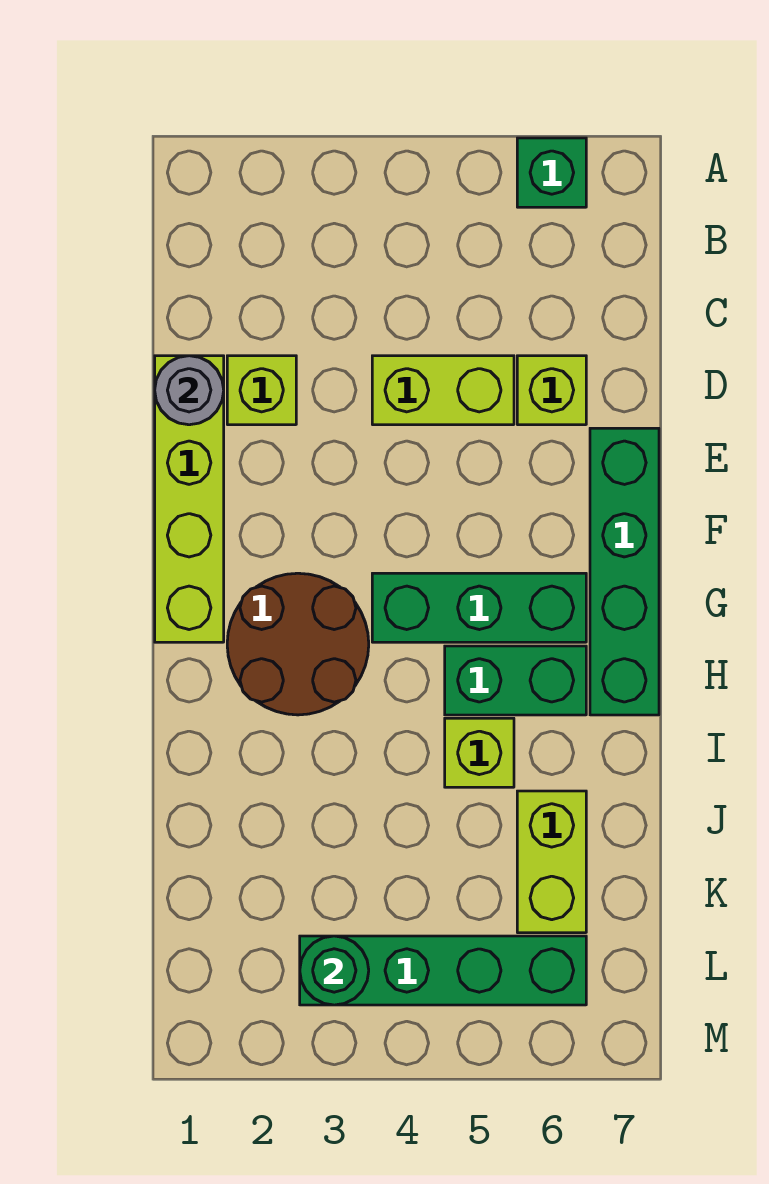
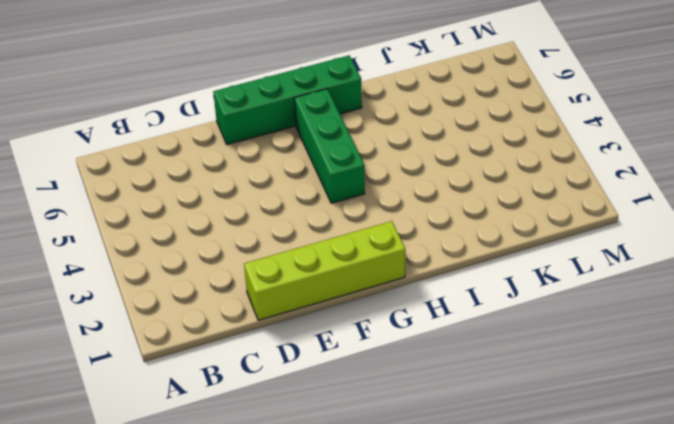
none -> green 1x1 brick [517,138,586,207]
none -> lime 1x1 brick [227,356,296,425]
none -> lime 1x2 brick [372,356,514,425]

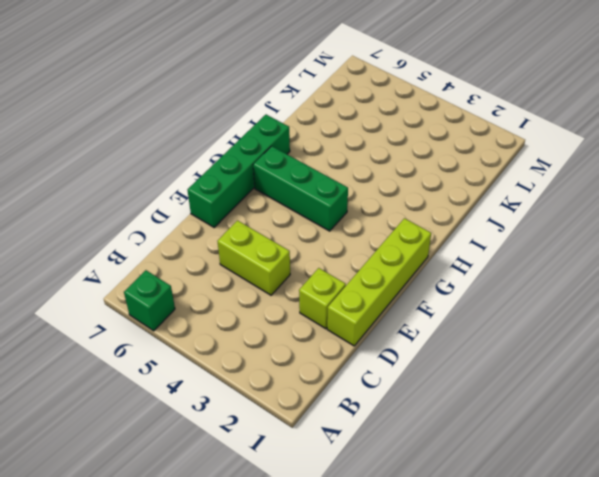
none -> lime 1x1 brick [517,356,586,425]
none -> brown 2x2 round brick [227,573,369,715]
none -> green 1x2 brick [445,646,586,715]

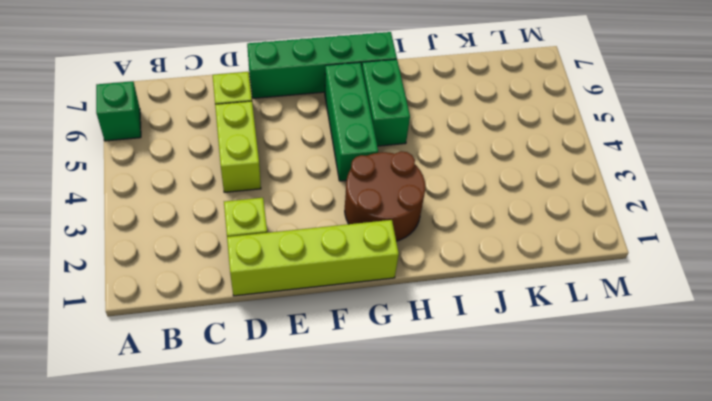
none -> lime 1x1 brick [445,718,514,787]
none -> lime 1x2 brick [517,791,586,933]
none -> green 1x4 brick [300,936,586,1005]

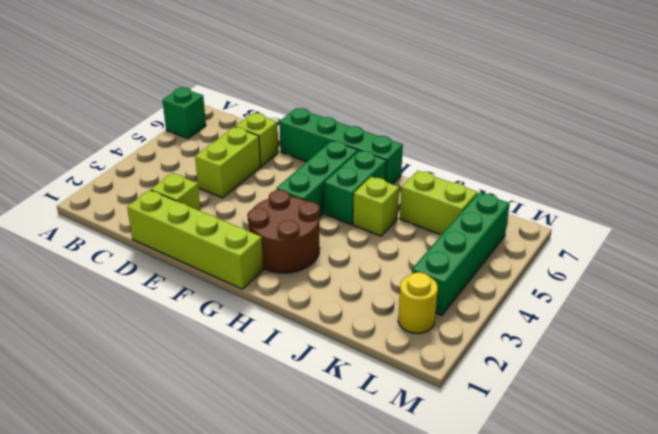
yellow 1x1 round brick [398,272,438,333] -> none
none -> grey 1x1 round brick [155,356,224,425]
none -> green 1x1 round brick [300,936,369,1005]

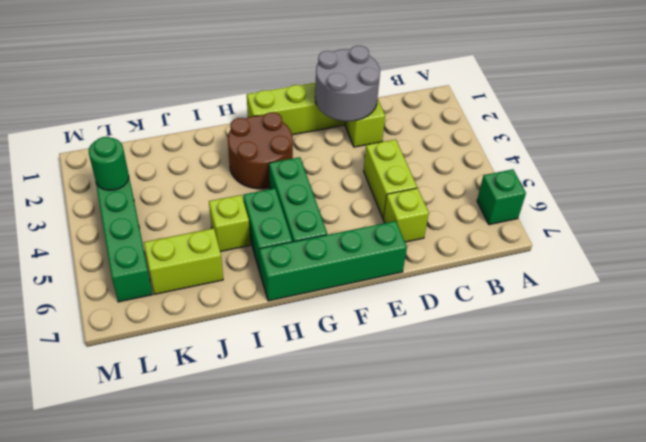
grey 2x2 round brick [315,46,380,121] -> grey 1x1 round brick [155,356,224,425]

